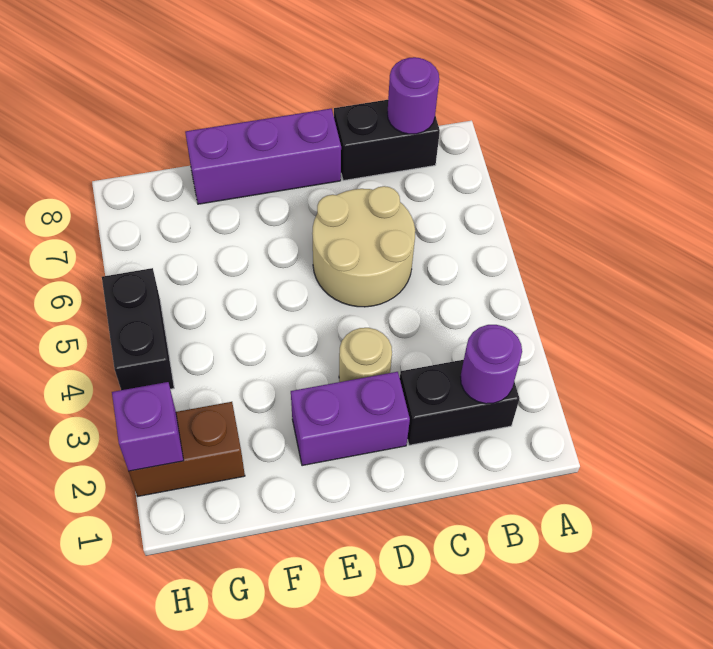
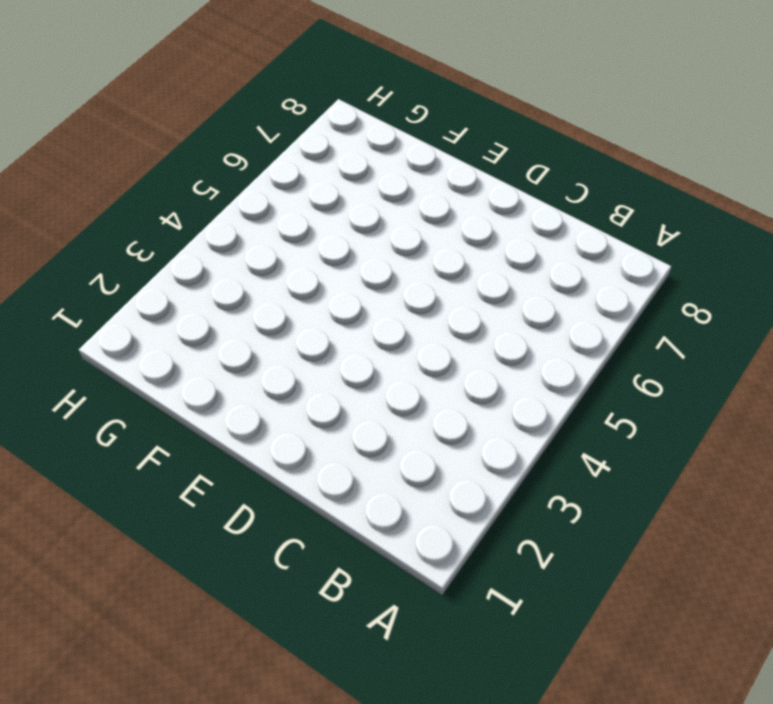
none -> black 1x2 brick [400,360,519,445]
none -> black 1x2 brick [334,100,440,181]

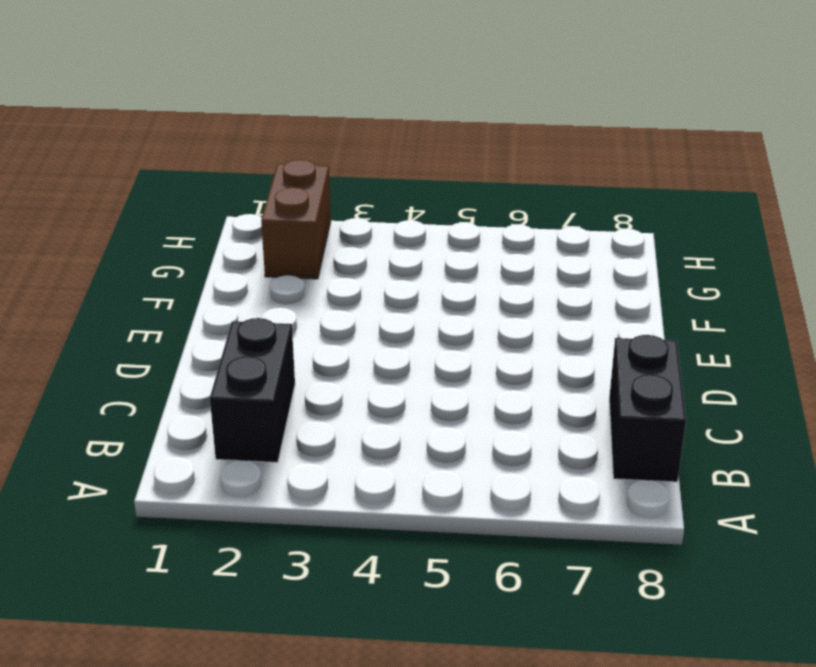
none -> tan 2x2 round brick [312,186,415,307]
none -> purple 1x2 brick [291,372,410,466]

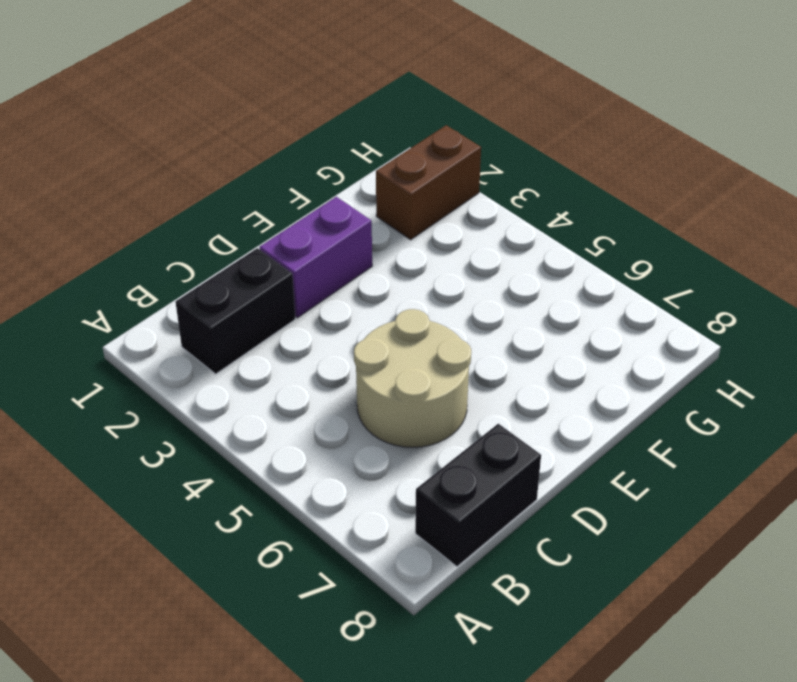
none -> tan 1x1 round brick [339,328,392,382]
none -> purple 1x3 brick [185,109,341,204]

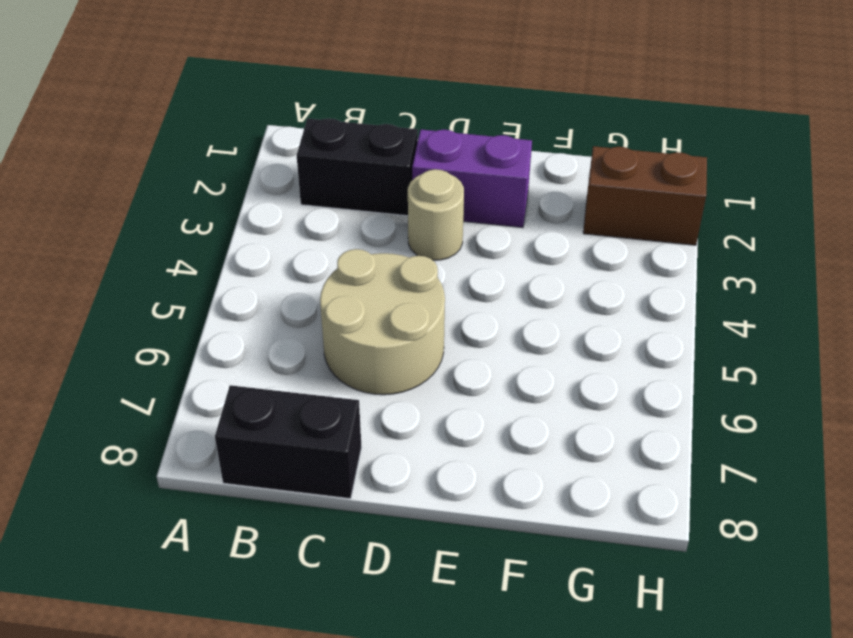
none -> purple 1x3 brick [185,109,341,204]
none -> black 1x2 brick [102,268,174,390]

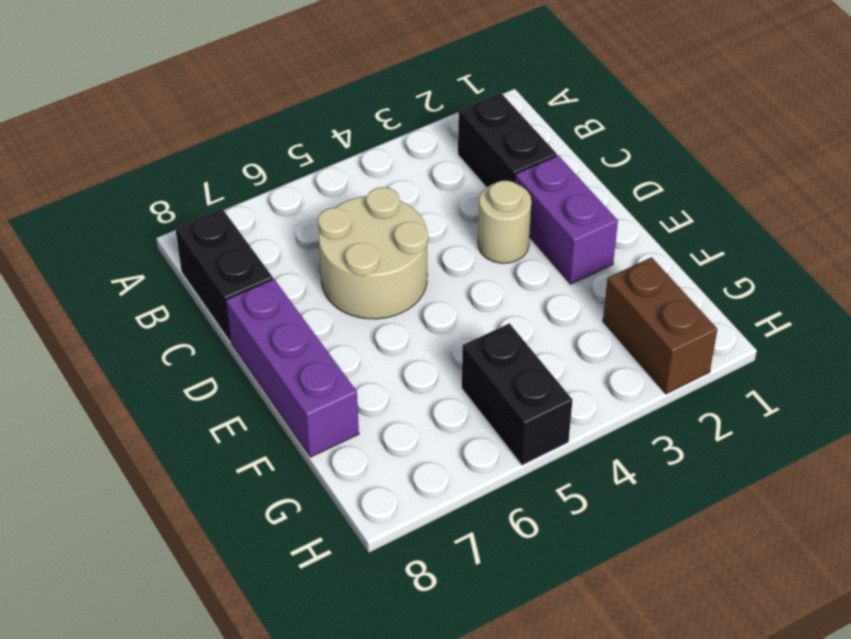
black 1x2 brick [462,323,573,465] -> black 1x2 brick turned to [102,268,174,390]
none -> purple 1x1 round brick [460,325,522,404]
none -> purple 1x1 round brick [387,57,439,134]

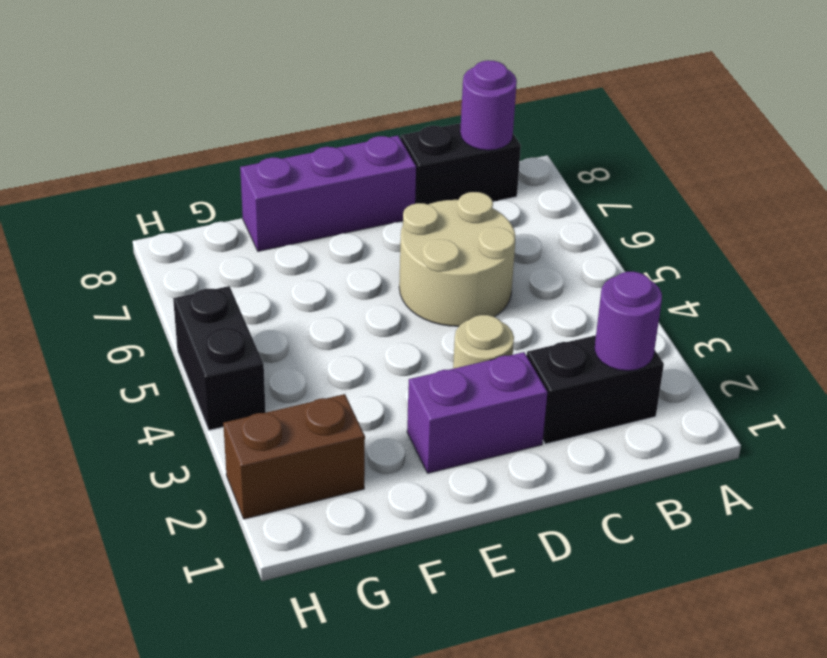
none -> purple 1x1 brick [112,382,184,471]

